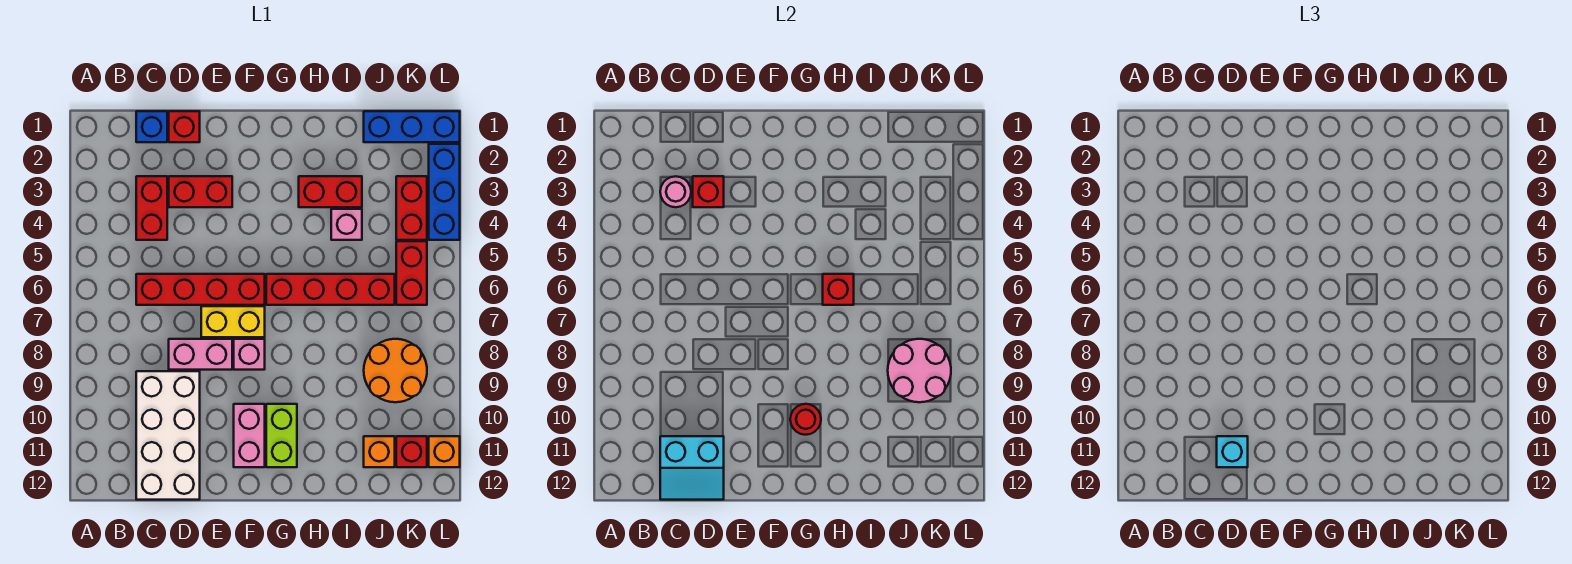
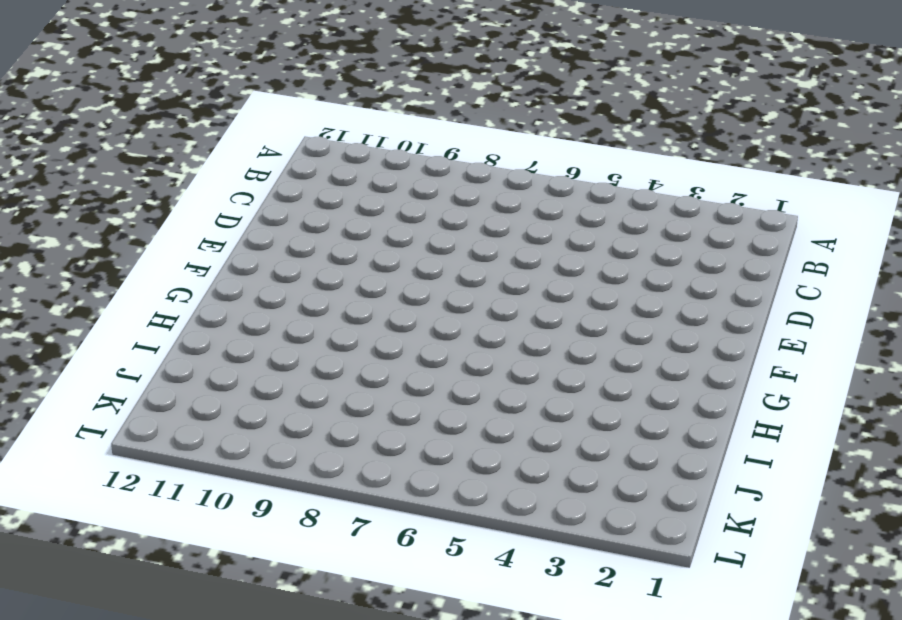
none -> blue 1x1 brick [136,111,167,142]
none -> red 1x2 brick [136,176,167,240]
none -> red 1x4 brick [136,274,265,305]

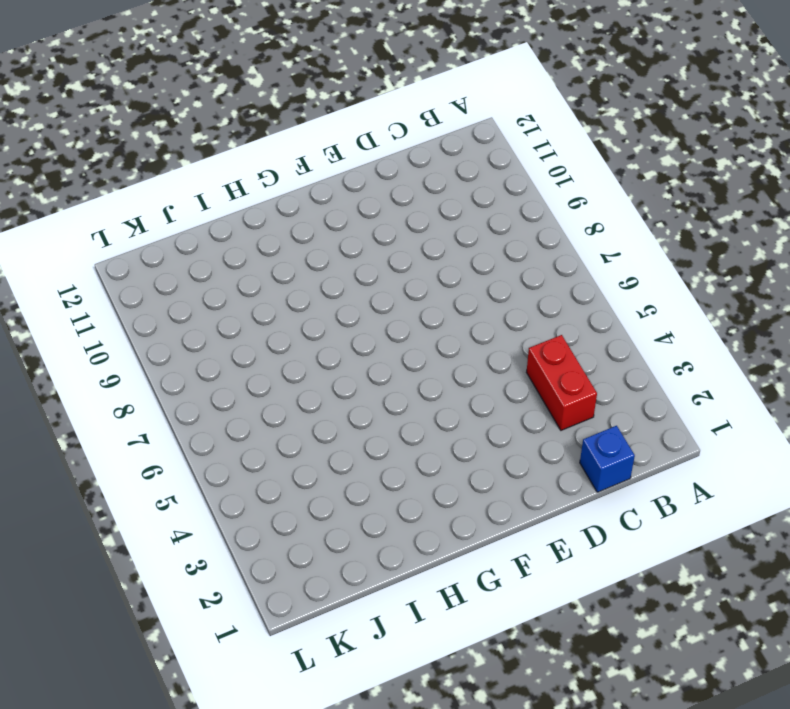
none -> red 1x4 brick [136,274,265,305]
none -> white 2x4 brick [136,371,200,500]
none -> red 1x1 brick [169,111,200,142]

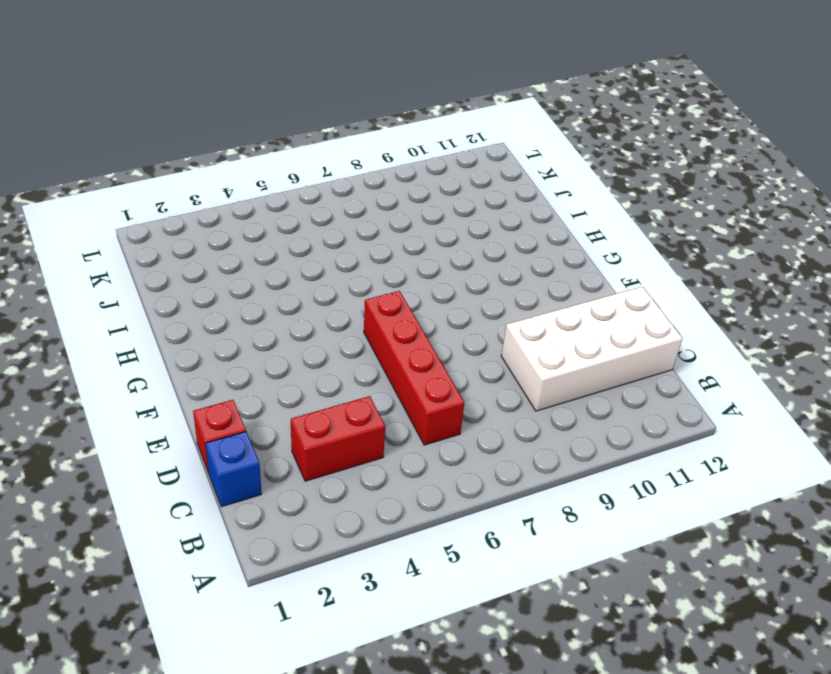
none -> red 1x2 brick [169,176,232,207]
none -> pink 1x2 brick [169,339,232,370]
none -> yellow 1x2 brick [201,306,265,337]

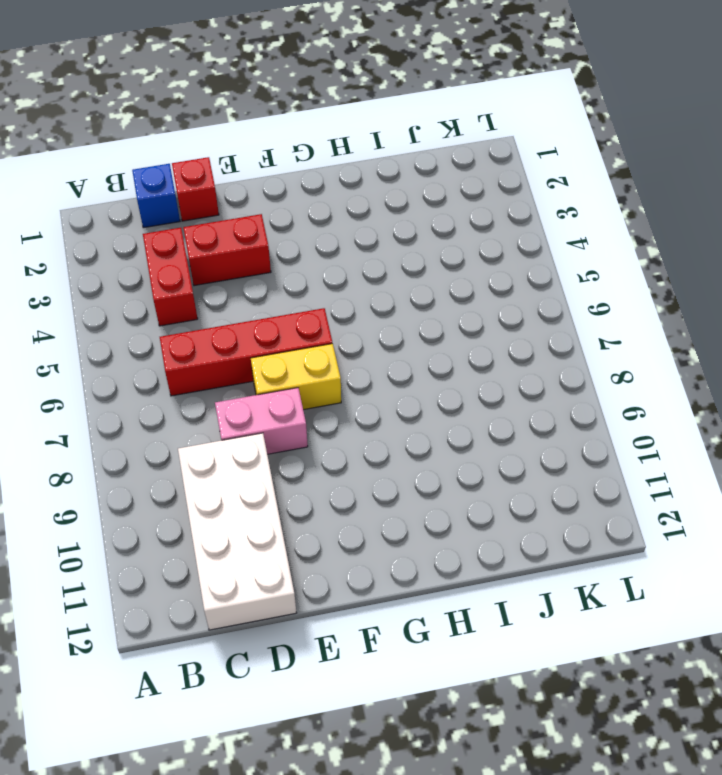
none -> pink 1x1 brick [234,339,265,370]
none -> pink 1x2 brick [234,404,265,467]
none -> red 1x4 brick [266,274,395,305]

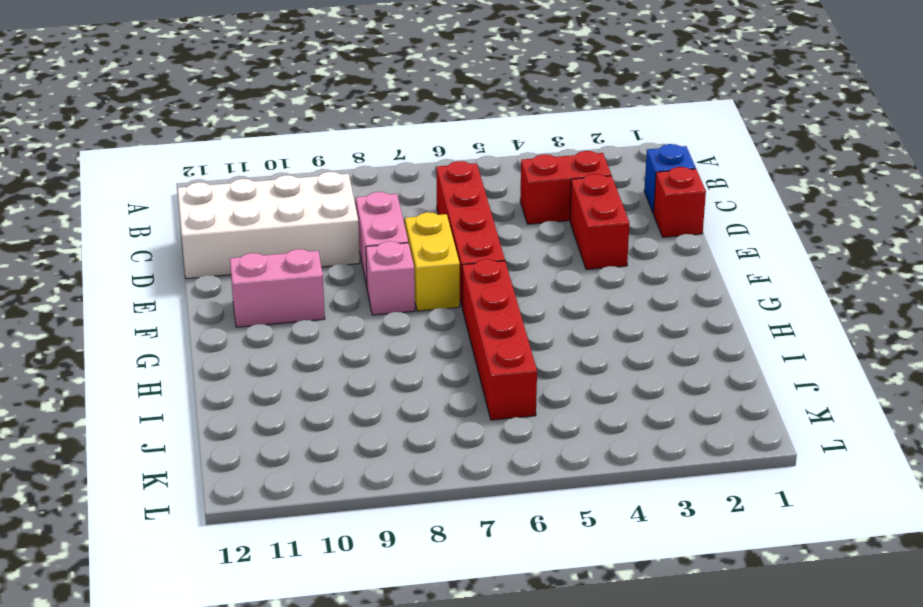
none -> lime 1x2 brick [266,404,297,467]
none -> red 1x2 brick [299,176,362,207]
none -> pink 1x1 brick [331,209,362,240]

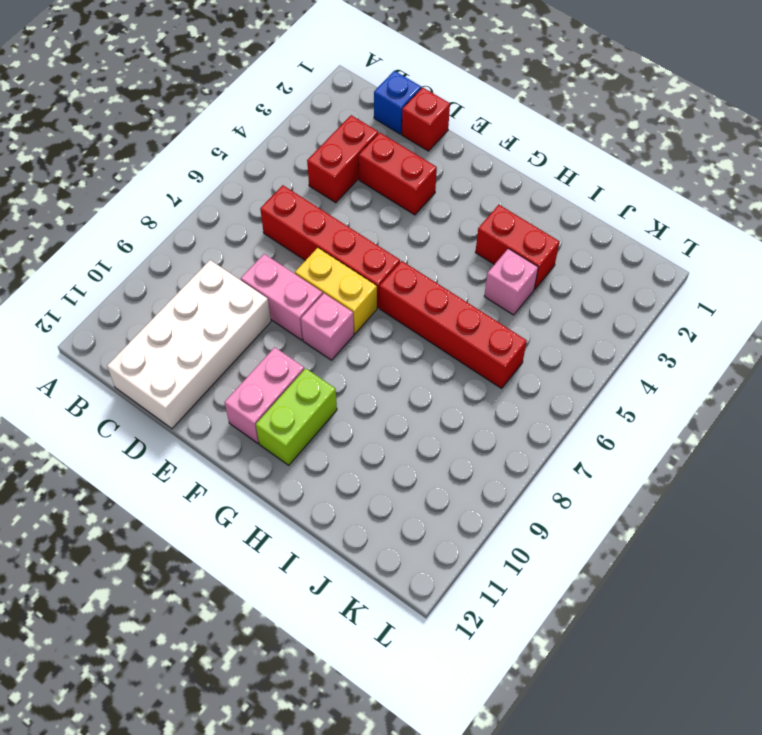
none -> blue 1x3 brick [364,111,460,142]
none -> orange 2x2 round brick [364,339,427,402]
none -> orange 1x1 brick [364,436,395,467]

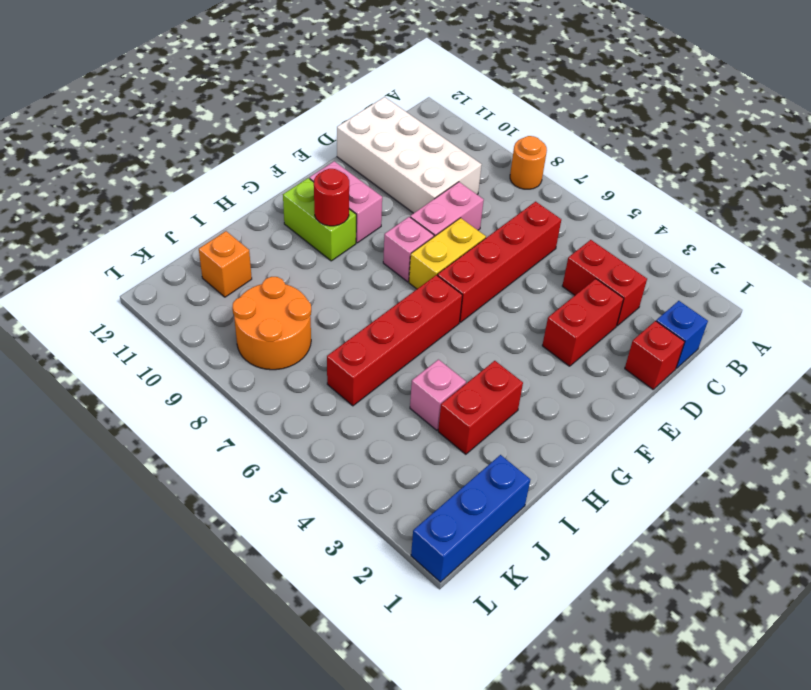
orange 1x1 round brick [510,136,547,189] -> none
none -> red 1x2 brick [396,176,427,240]
none -> red 1x2 brick [396,241,427,305]
none -> red 1x1 brick [396,436,427,467]

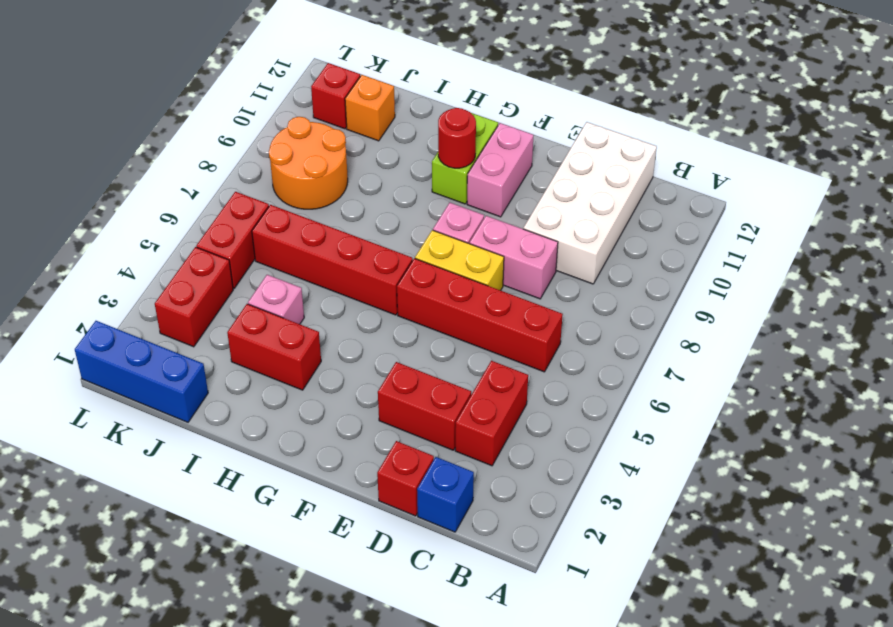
none -> blue 1x3 brick [429,144,460,240]
none -> orange 1x1 brick [429,436,460,467]
none -> pink 1x1 round brick [660,176,691,207]

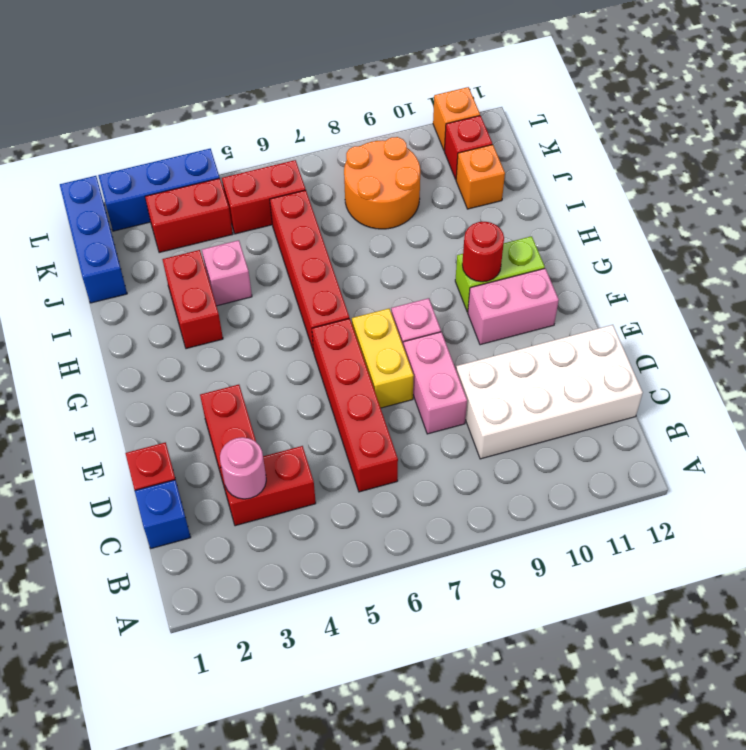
none -> cyan 2x2 slope [660,436,724,500]
none -> red 1x1 brick [693,176,724,207]
none -> red 1x1 brick [823,274,854,305]

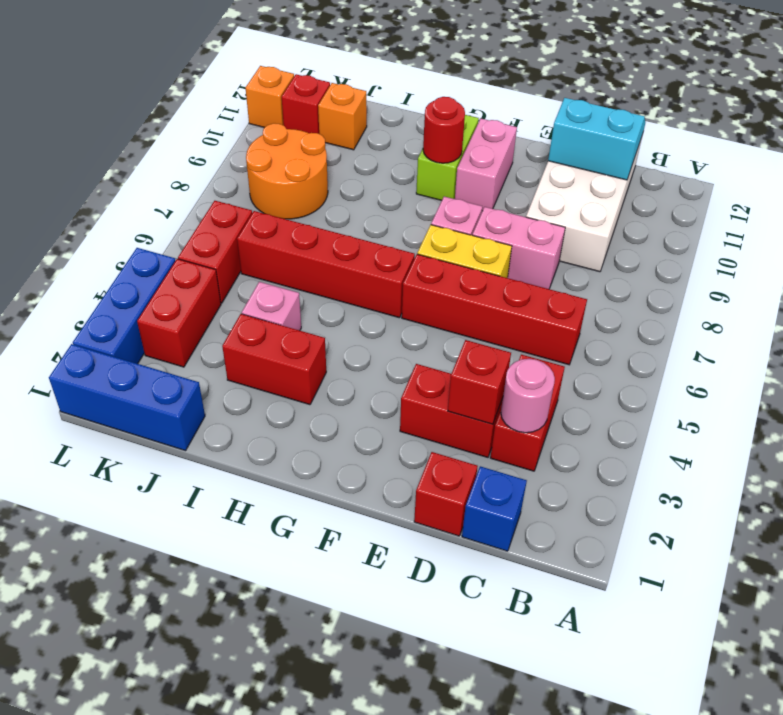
none -> red 1x1 brick [823,274,854,305]
none -> pink 2x2 round brick [888,339,951,402]
none -> cyan 1x1 brick [1217,436,1248,467]

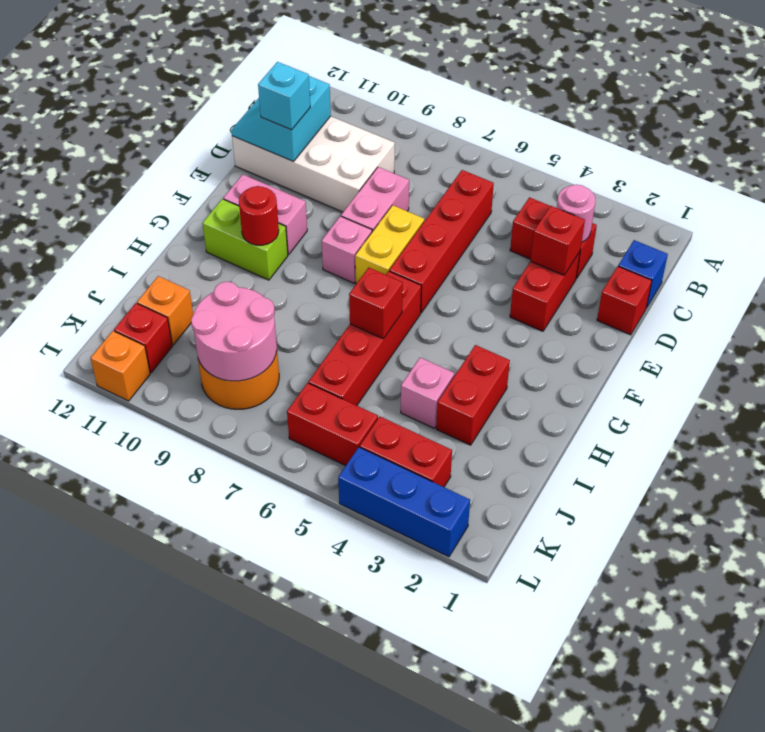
none -> blue 1x3 brick [364,111,460,142]

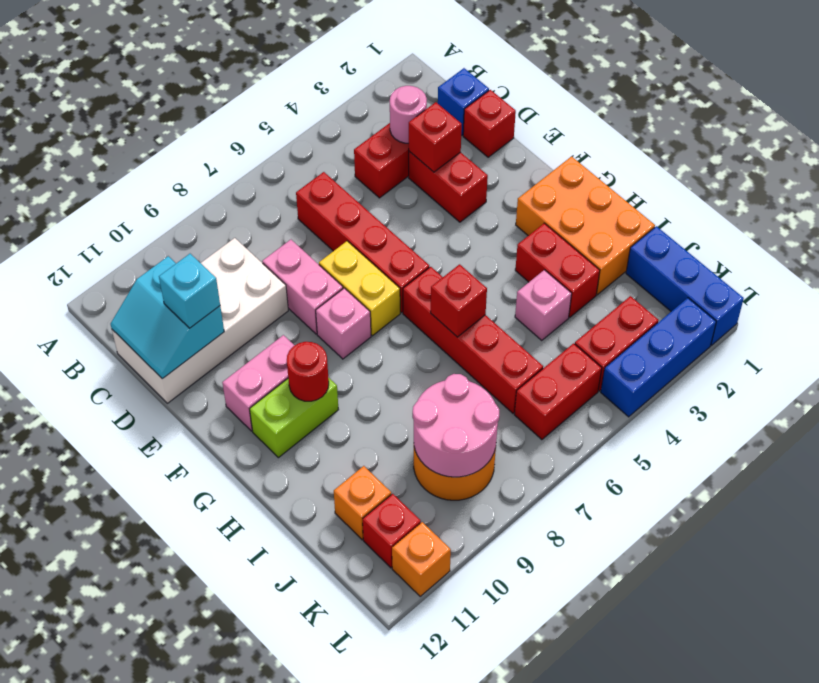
orange 2x3 brick [516,157,655,295] -> none

